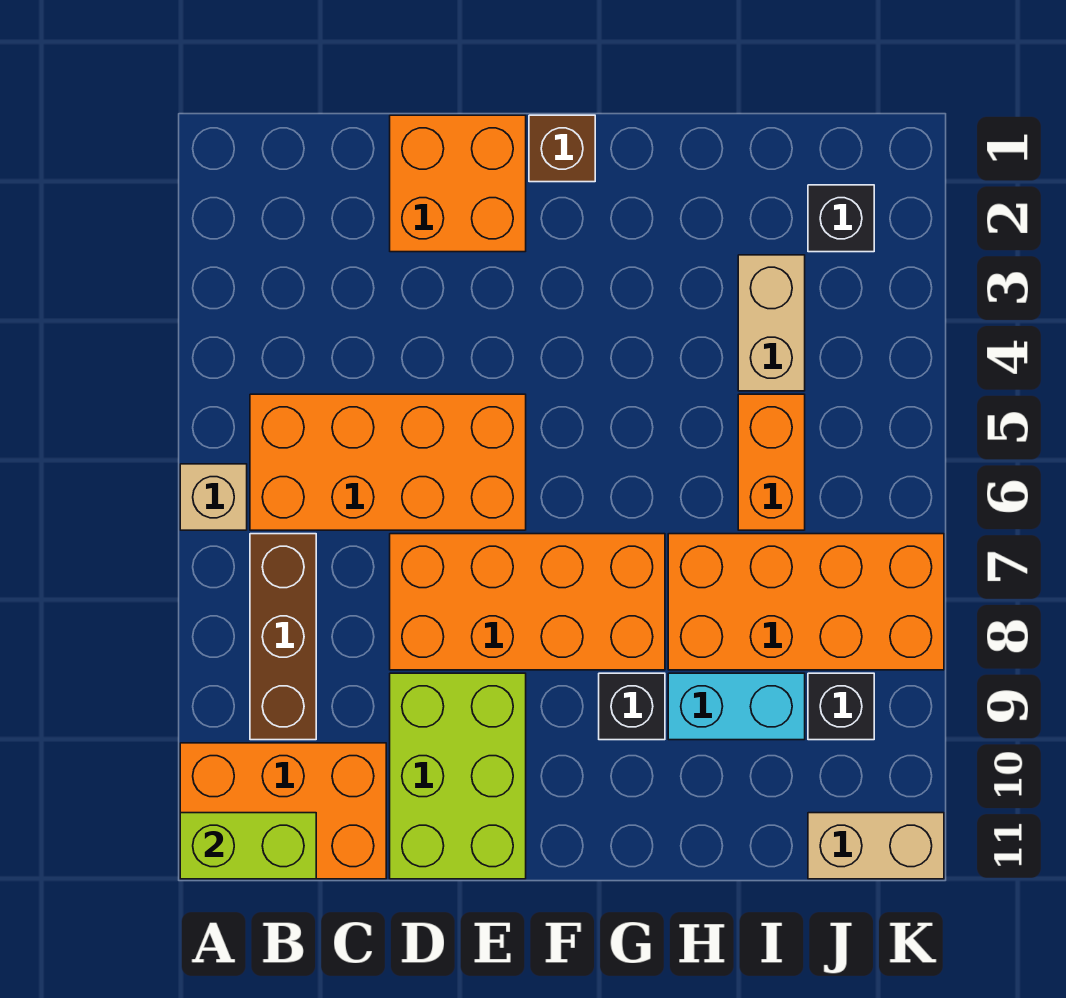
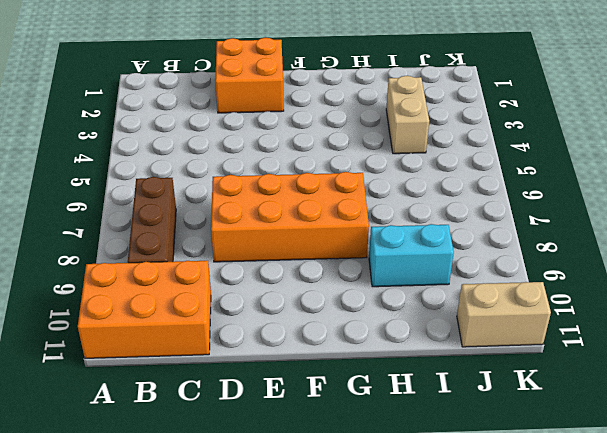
none -> tan 1x1 brick [180,464,247,530]
none -> orange 2x4 brick [250,394,526,530]
none -> lime 2x3 brick [390,673,526,879]

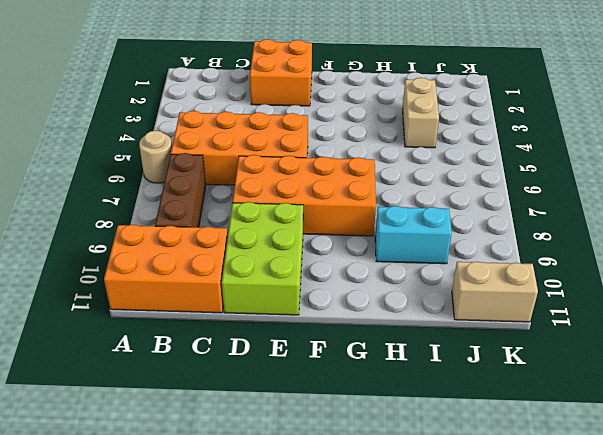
tan 1x1 round brick [139,131,172,183] -> tan 1x1 brick [180,464,247,530]
none -> brown 1x1 brick [529,115,595,182]
none -> black 1x1 brick [599,673,665,740]
none -> orange 2x4 brick [668,534,944,670]

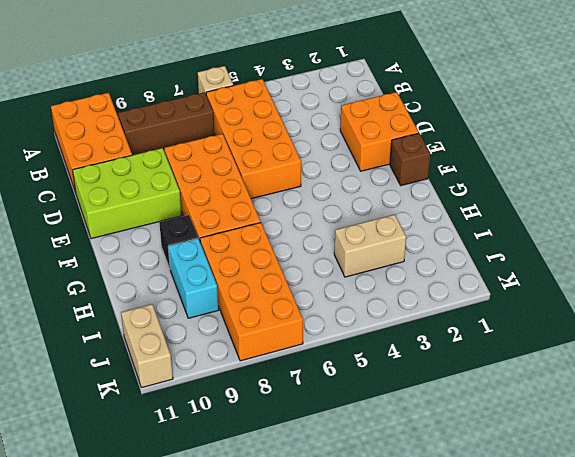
none -> orange 1x2 brick [738,394,805,530]
none -> black 1x1 brick [808,185,874,252]
none -> black 1x1 brick [808,673,874,740]

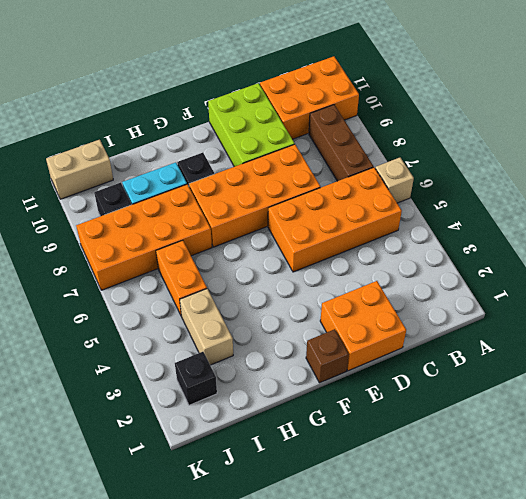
none -> lime 1x2 brick [180,813,316,879]

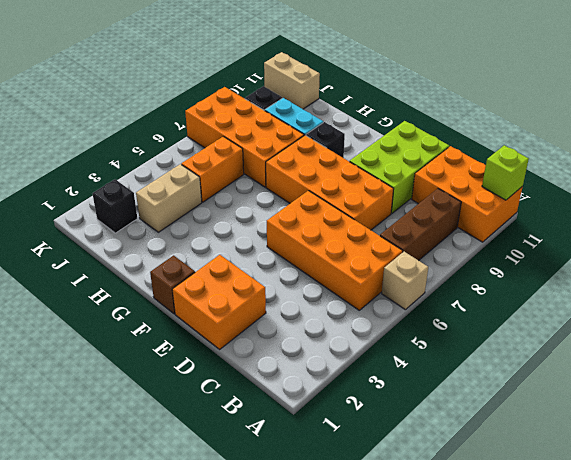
lime 1x1 brick [482,145,529,200] -> lime 1x2 brick [180,813,316,879]

